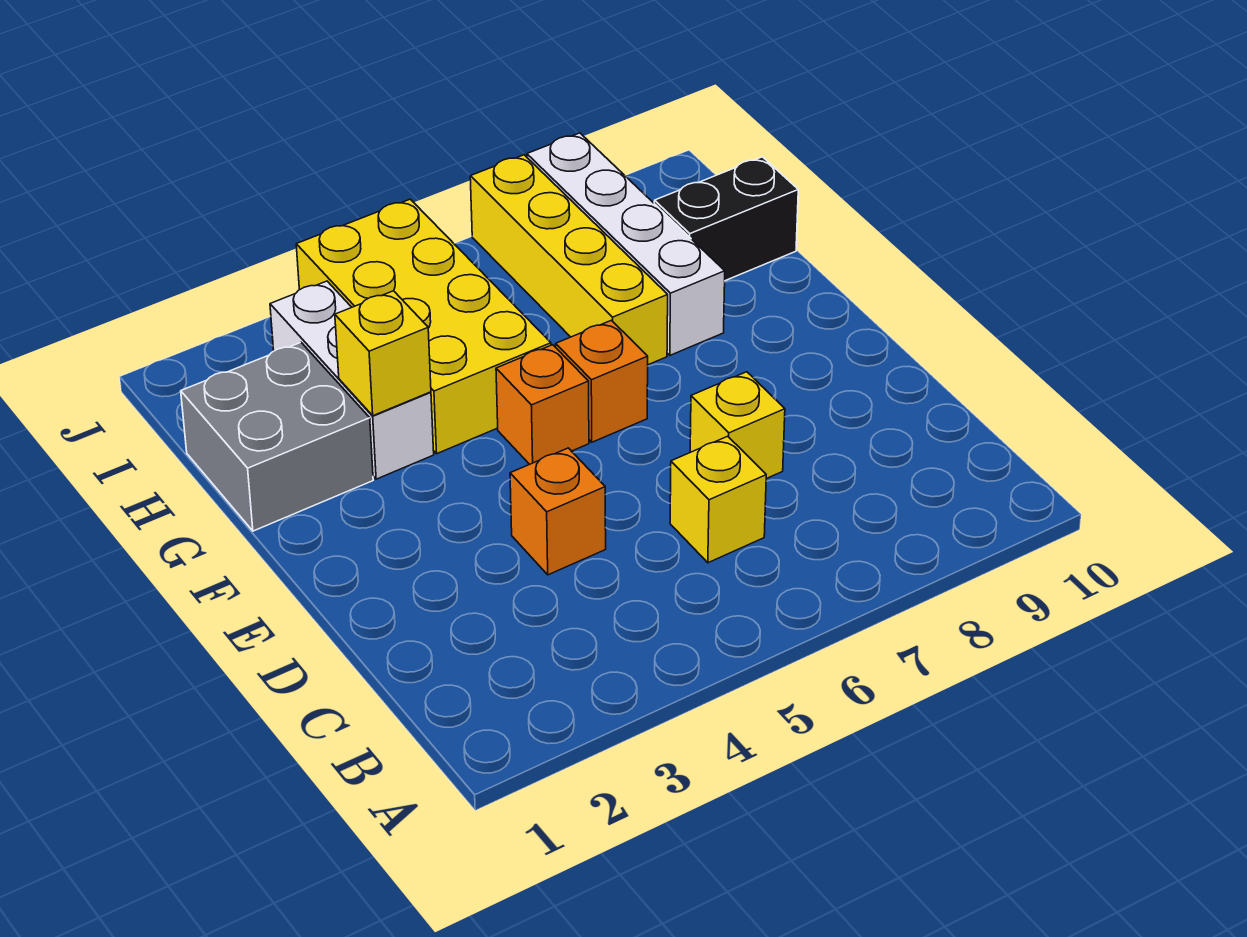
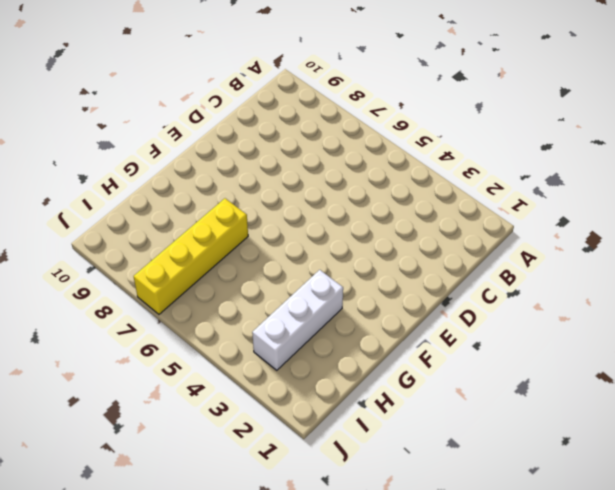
none -> yellow 1x1 brick [670,436,766,563]
none -> orange 1x1 brick [510,448,606,575]
none -> yellow 1x1 brick [690,372,785,479]

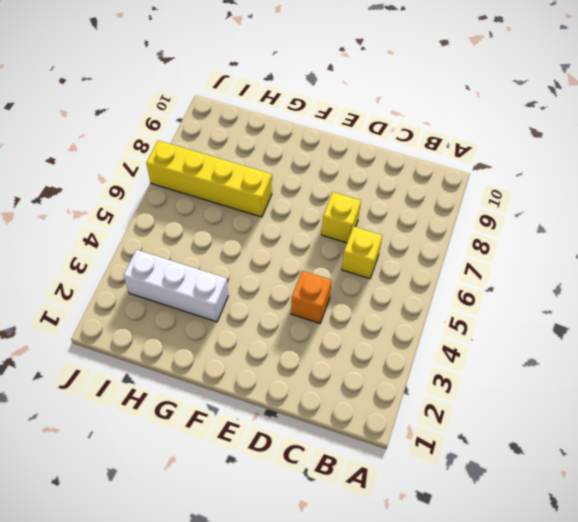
none -> orange 1x1 brick [496,345,589,464]
none -> orange 1x1 brick [556,320,648,442]
none -> grey 2x2 brick [181,343,373,531]

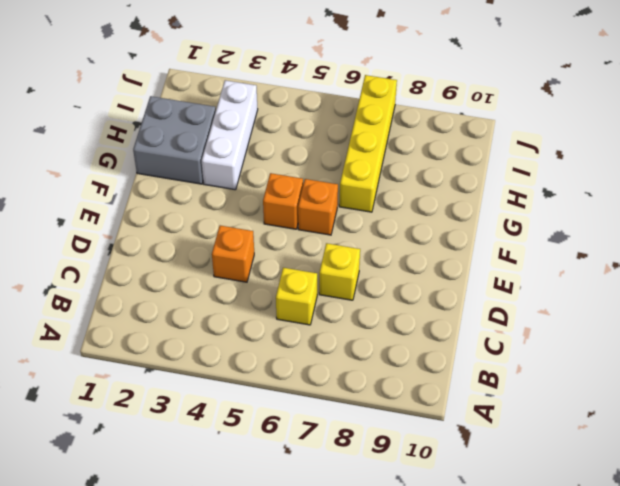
none -> yellow 2x4 brick [296,199,551,454]
none -> white 1x4 brick [527,133,725,355]
none -> black 1x2 brick [654,157,798,281]

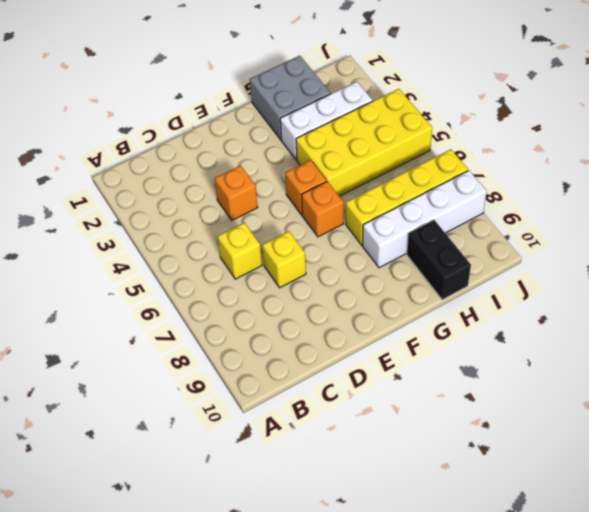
none -> yellow 1x1 brick [335,291,431,416]

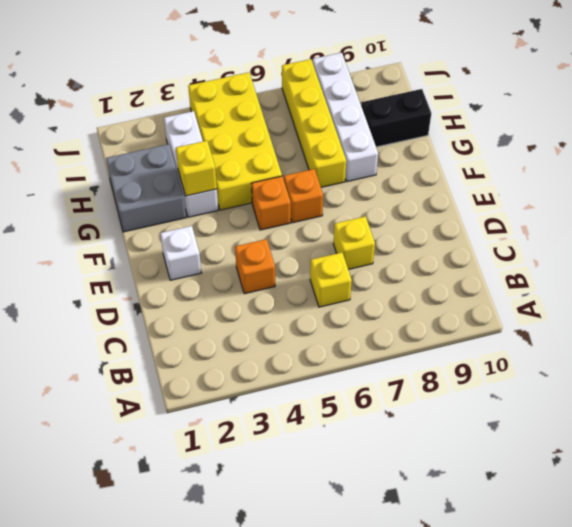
white 1x1 brick [160,226,201,280] -> none

